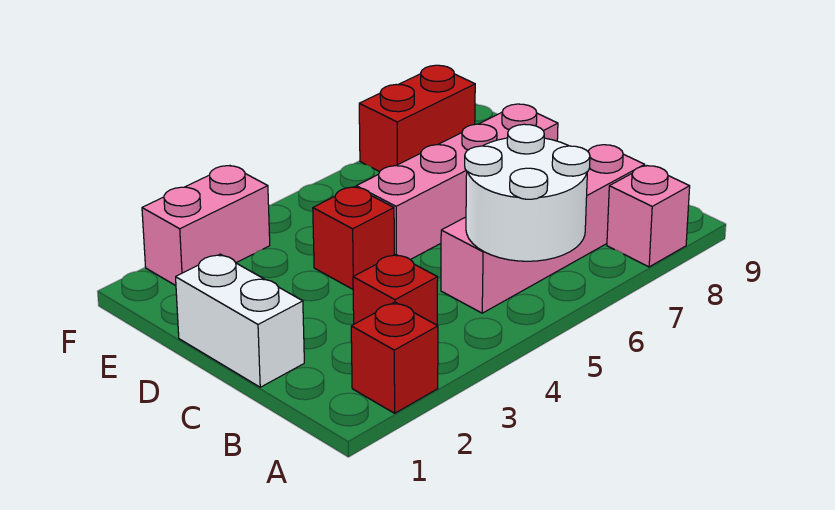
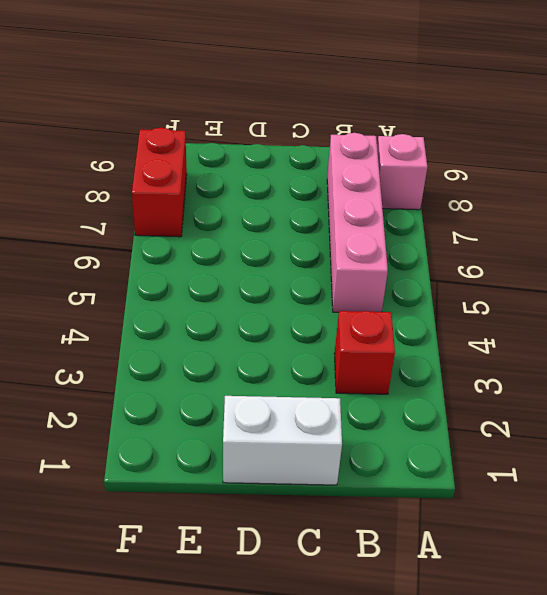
none -> red 1x1 brick [351,302,438,413]
none -> red 1x1 brick [313,187,394,289]

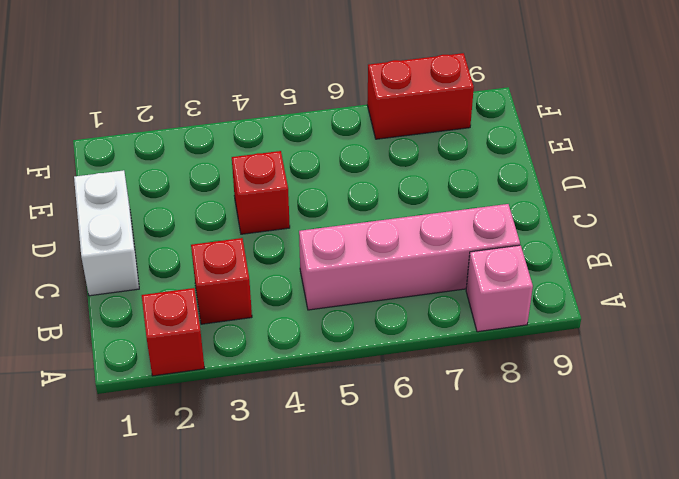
none -> pink 1x4 brick [356,104,558,260]
none -> pink 1x2 brick [142,166,270,286]

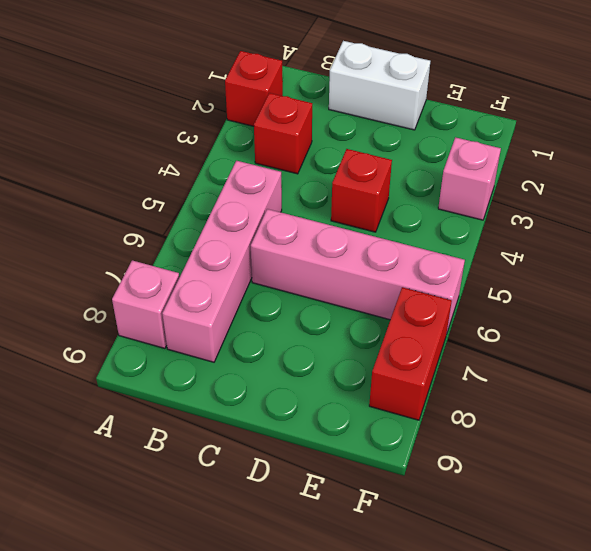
pink 1x4 brick [251,209,465,335] -> pink 1x4 brick turned to [356,104,558,260]
pink 1x1 brick [438,137,501,220] -> pink 1x2 brick [142,166,270,286]
none -> white 2x2 round brick [465,124,590,261]

